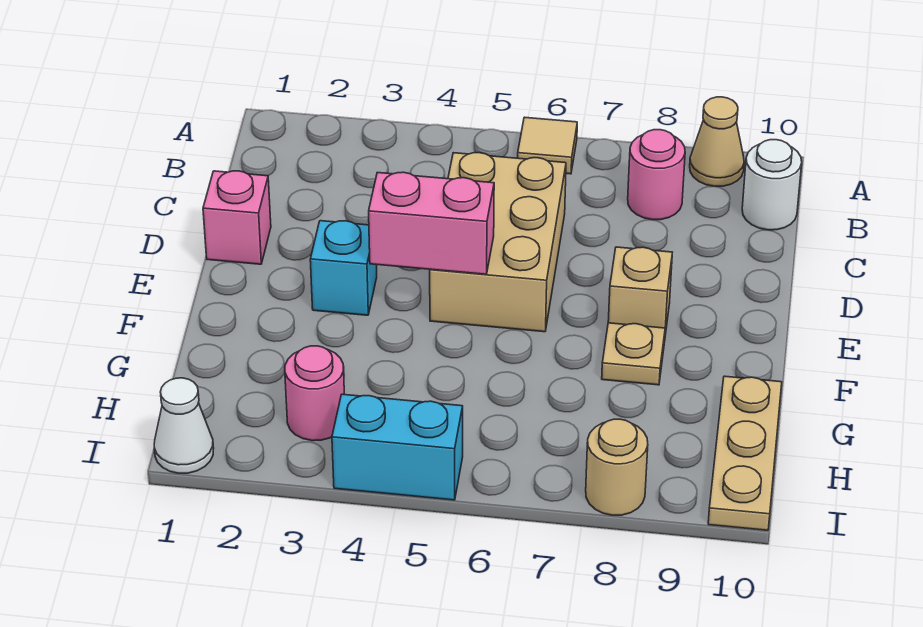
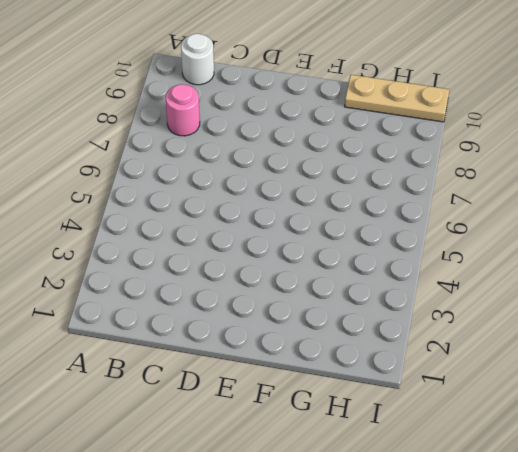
none -> tan 1x1 tile [518,117,577,174]
none -> tan 1x1 cone [690,97,744,186]
none -> tan 2x3 brick [430,153,566,332]

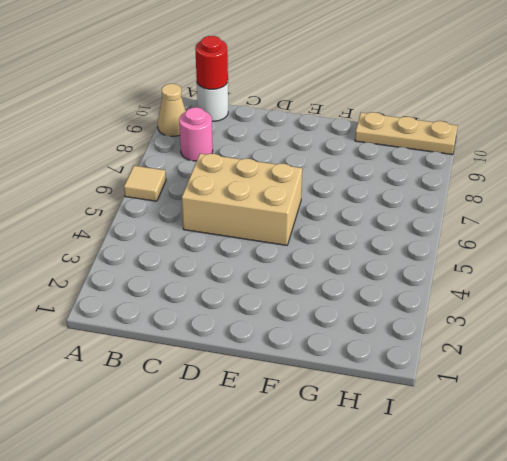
red 1x1 round brick [195,36,228,89] -> none
none -> pink 1x1 brick [203,171,271,264]
none -> cyan 1x1 brick [310,221,377,315]
none -> tan 1x1 brick [608,247,672,342]

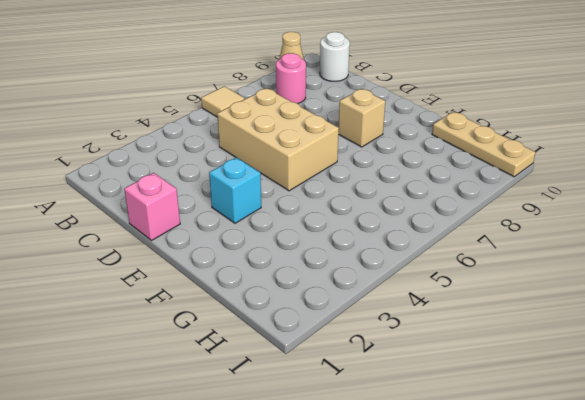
none -> tan 1x1 plate [602,323,665,385]
none -> pink 1x1 round brick [285,346,344,441]
none -> white 1x1 cone [154,378,214,473]

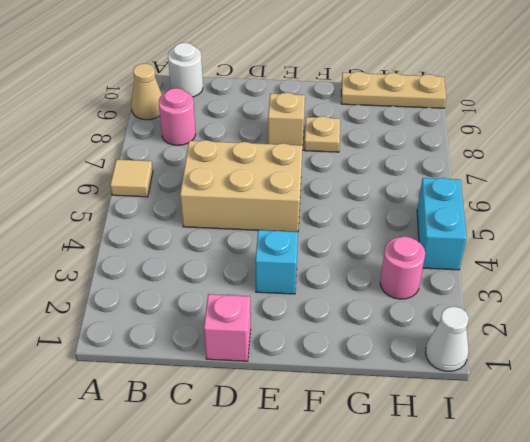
none -> tan 1x1 round brick [586,419,648,515]
none -> pink 1x2 brick [369,172,494,274]

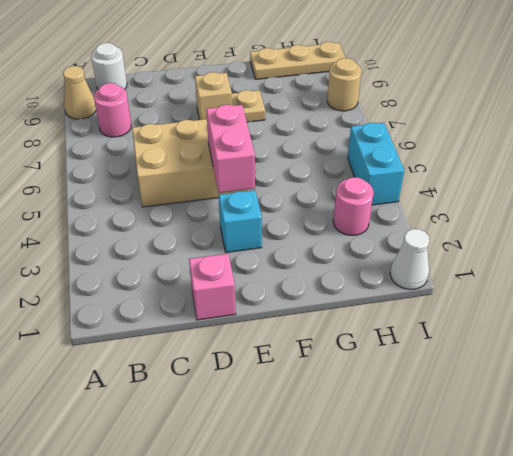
none -> tan 1x1 tile [518,117,577,174]

